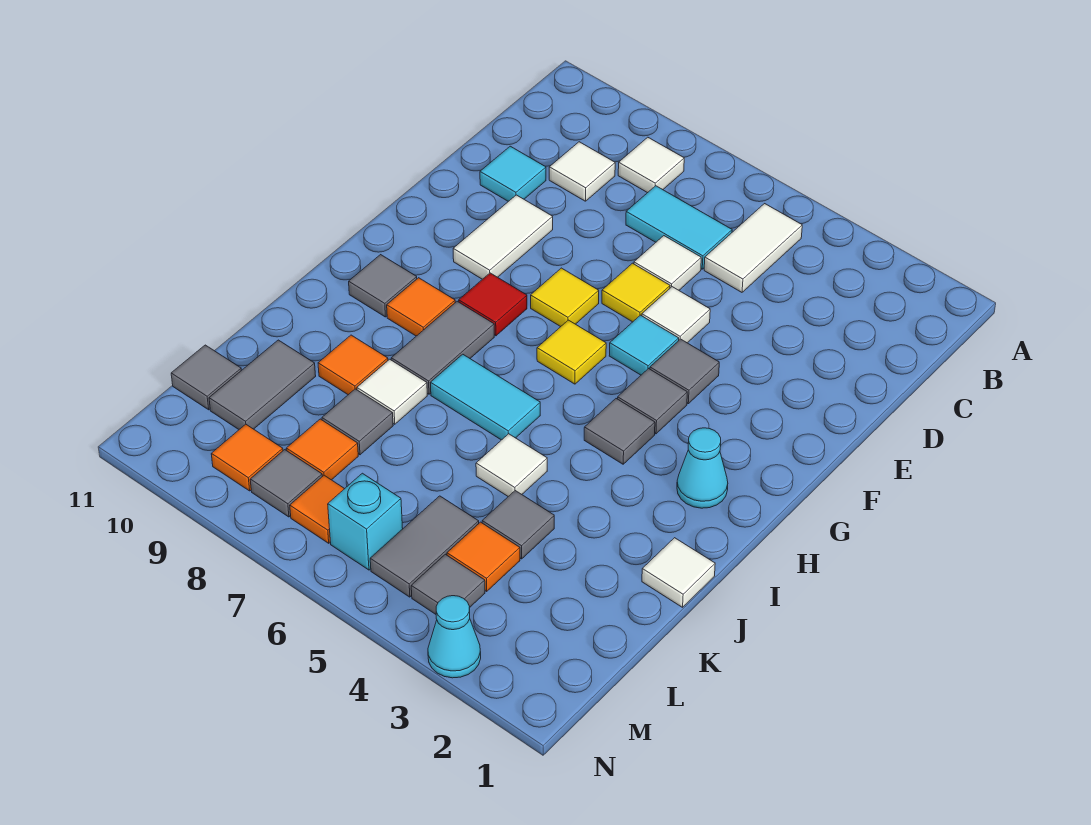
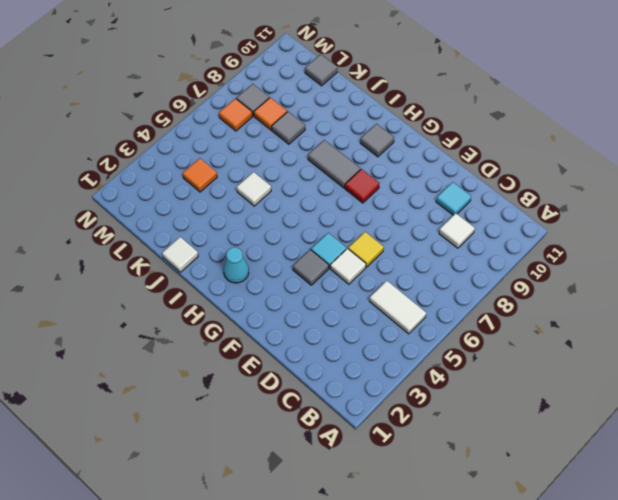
none -> white 1x1 tile [618,137,684,193]
none -> cyan 1x2 tile [626,186,732,269]
none -> white 1x1 tile [634,236,701,290]
none -> white 1x2 tile [453,195,553,279]

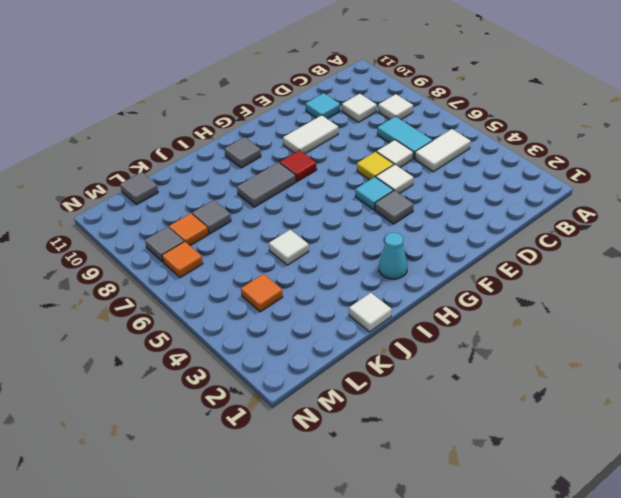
none -> yellow 1x1 tile [531,268,599,327]
none -> grey 1x1 tile [618,369,687,434]
none -> yellow 1x1 tile [537,320,606,384]
none -> grey 1x1 tile [584,399,655,464]

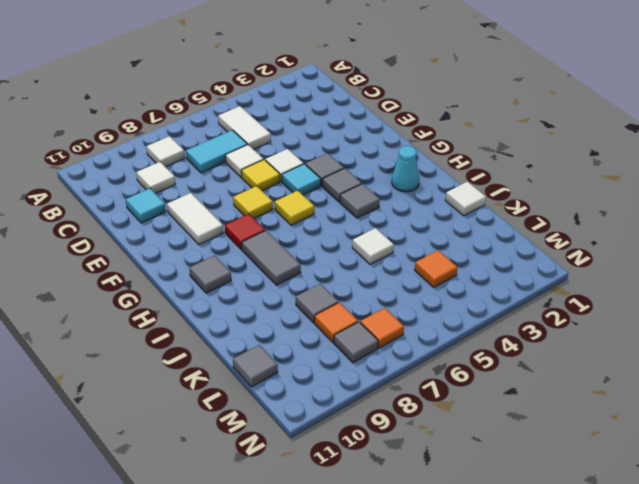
none -> orange 1x1 tile [387,278,455,336]
none -> cyan 1x2 tile [430,354,540,440]
none -> white 1x1 tile [357,359,427,424]
none -> orange 1x1 tile [318,335,388,395]

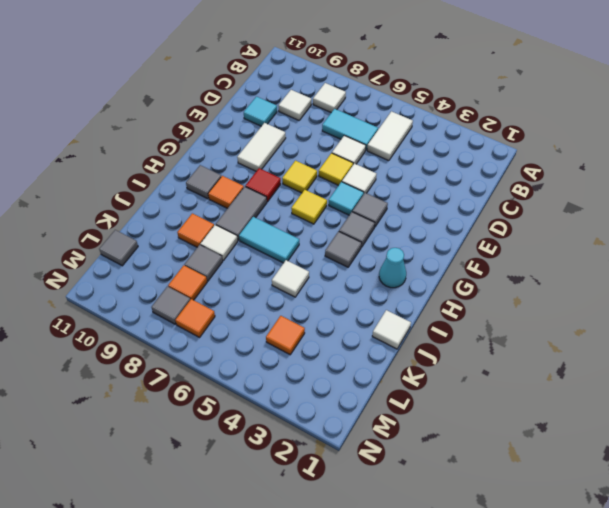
none -> grey 1x1 tile [482,491,554,559]
none -> grey 1x2 tile [209,340,316,429]
none -> grey 1x2 tile [370,496,479,597]
none -> grey 1x1 tile [411,554,485,614]

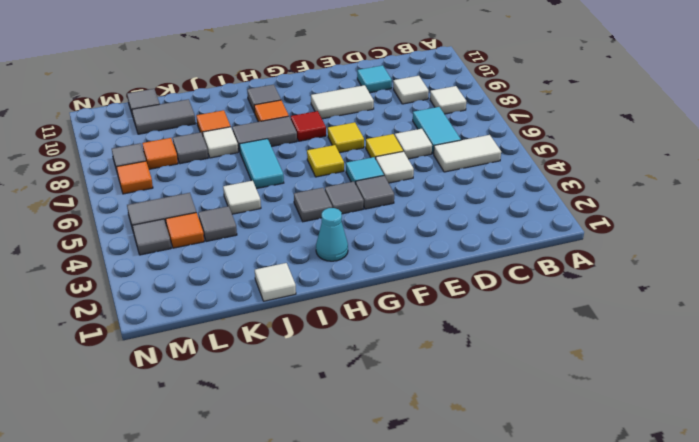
none -> cyan 1x1 brick [328,473,403,570]
none -> orange 1x1 tile [211,424,283,491]
none -> cyan 1x1 cone [428,596,481,678]

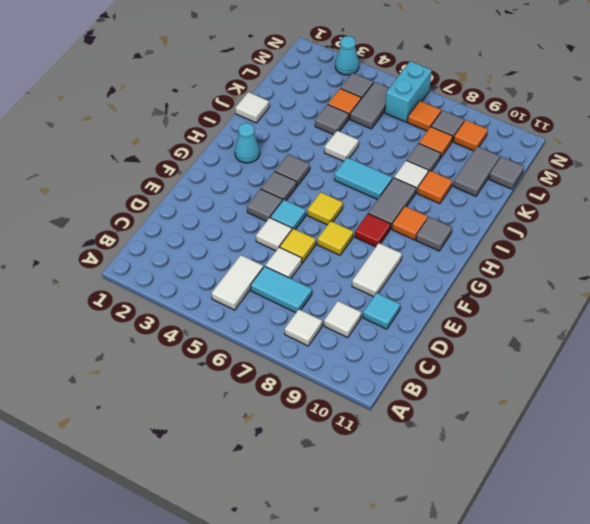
cyan 1x2 brick [385,61,432,122] -> cyan 1x1 brick [328,473,403,570]

